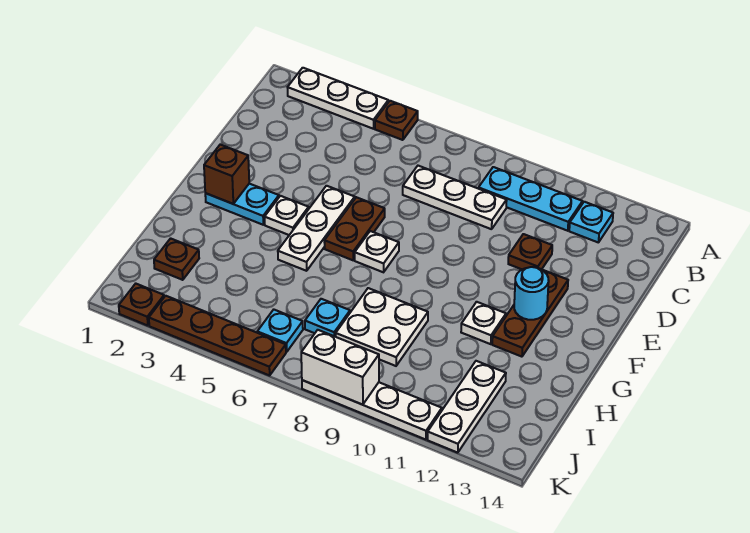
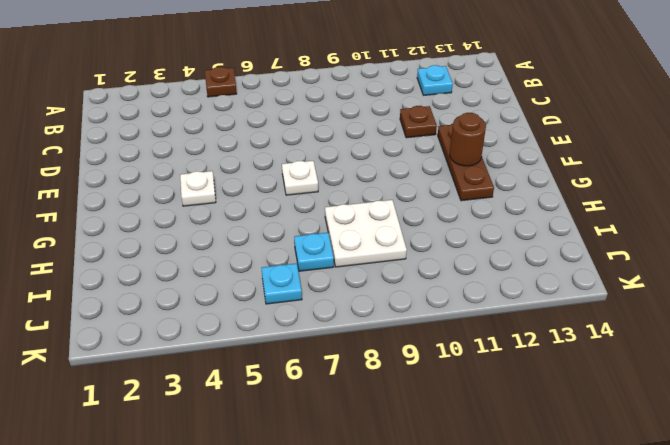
brown 1x1 round brick [450,113,486,166] -> cyan 1x1 round brick [514,267,549,320]
none -> white 1x3 plate [287,68,388,129]
none -> cyan 1x3 plate [478,167,583,231]
none -> white 1x3 plate [403,166,507,229]

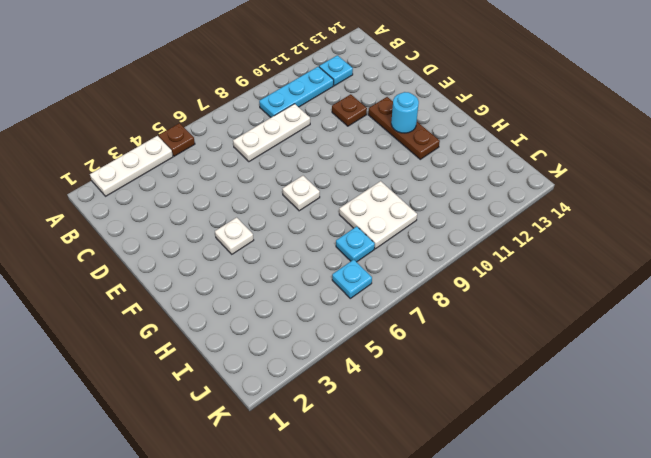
none -> white 1x3 plate [278,186,355,271]
none -> brown 1x2 plate [324,197,385,260]
none -> cyan 1x2 plate [205,184,279,225]

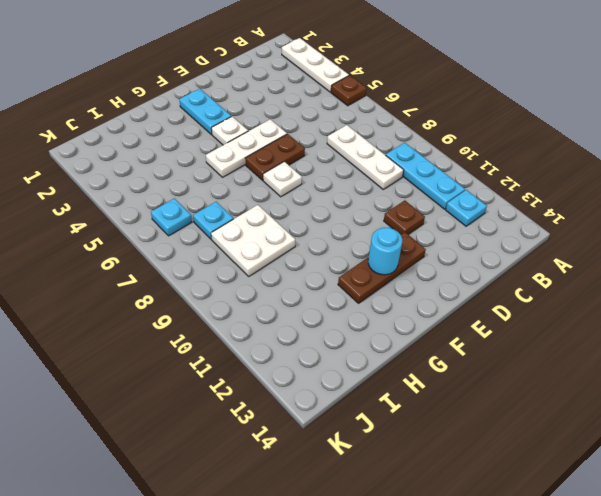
none -> white 1x1 plate [461,302,506,344]
none -> brown 1x1 plate [154,238,199,280]
none -> white 1x3 plate [428,361,506,453]

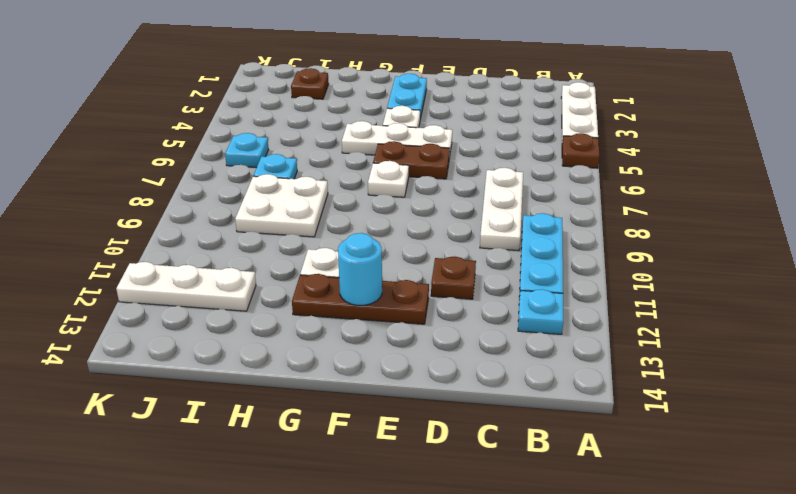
none -> brown 1x1 plate [119,284,164,326]
none -> brown 1x4 plate [149,296,286,375]
none -> white 1x4 plate [302,380,442,440]

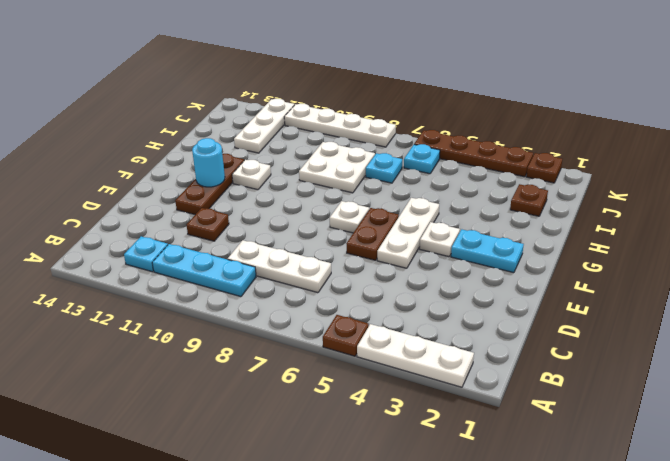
none -> brown 1x1 brick [204,145,249,204]
none -> white 1x2 brick [301,330,379,405]

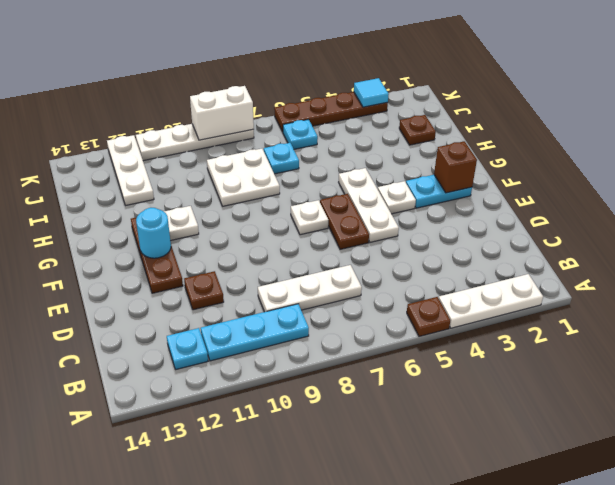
cyan 1x1 tile [354,78,389,107] -> none
none -> brown 1x1 plate [119,284,164,326]

